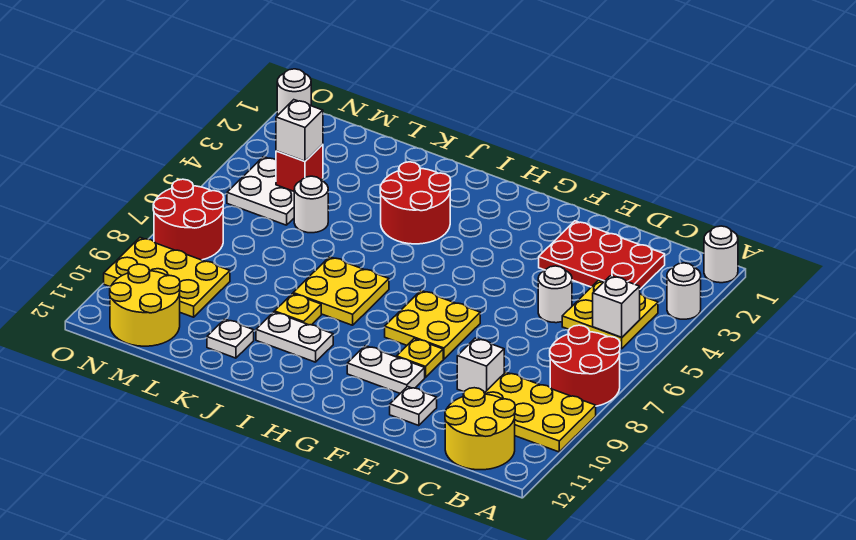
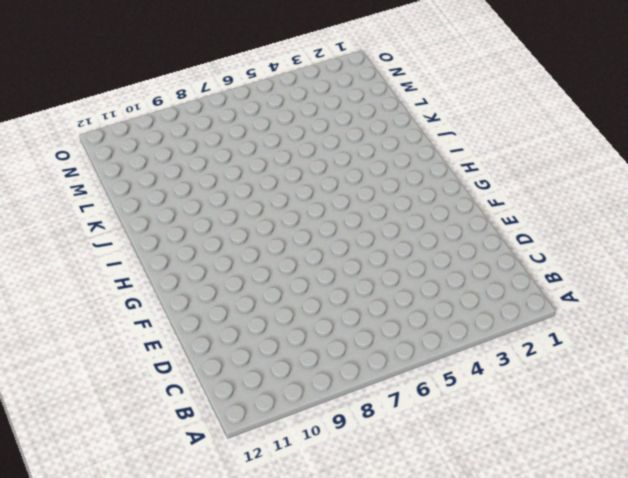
none -> white 1x1 round brick [704,226,738,283]
none -> white 1x1 round brick [667,263,701,319]
none -> red 2x2 round brick [550,325,620,406]

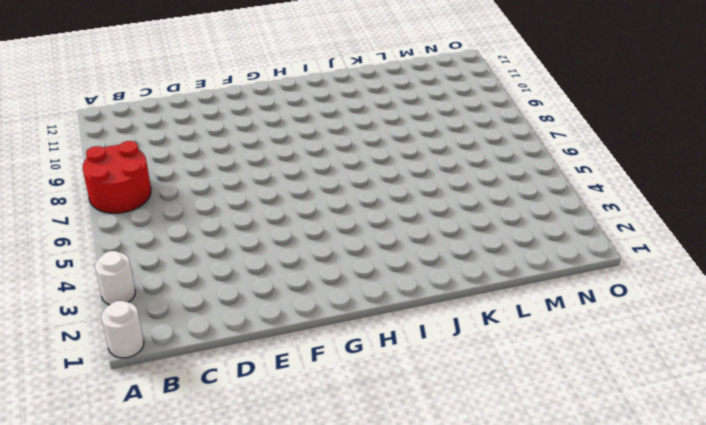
none -> yellow 2x3 plate [485,372,596,452]
none -> yellow 2x2 plate [562,280,658,349]
none -> yellow 2x2 round brick [445,388,515,470]

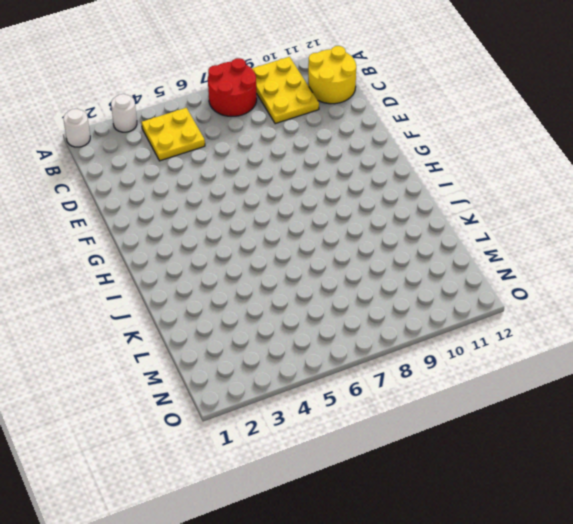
none -> red 2x3 plate [539,221,665,289]
none -> white 1x1 round brick [538,266,572,323]
none -> white 1x1 brick [457,338,504,393]

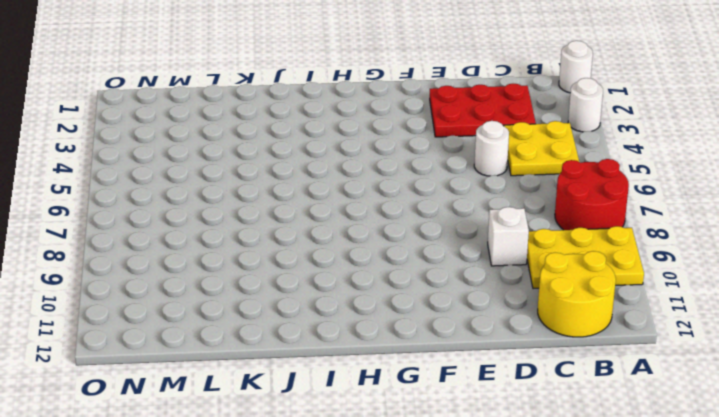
none -> white 1x1 plate [390,387,437,426]
none -> yellow 2x2 plate [385,291,480,359]
none -> yellow 1x1 plate [397,338,443,377]

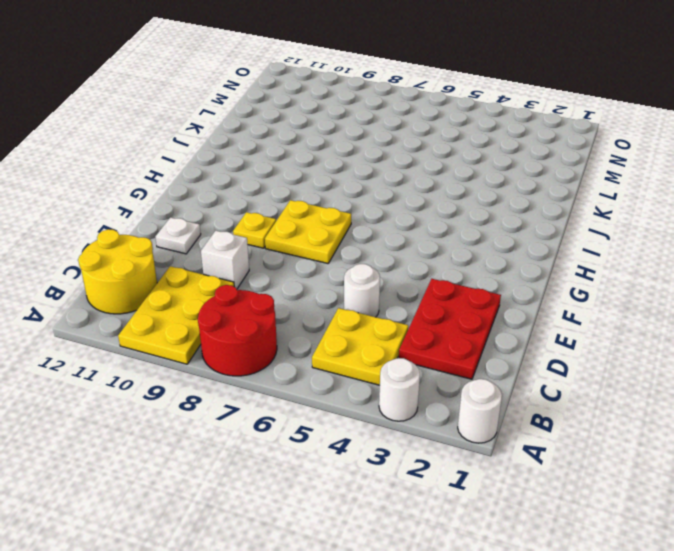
none -> white 1x2 plate [347,346,425,393]
none -> red 2x2 round brick [380,162,451,244]
none -> yellow 2x2 plate [293,257,389,325]

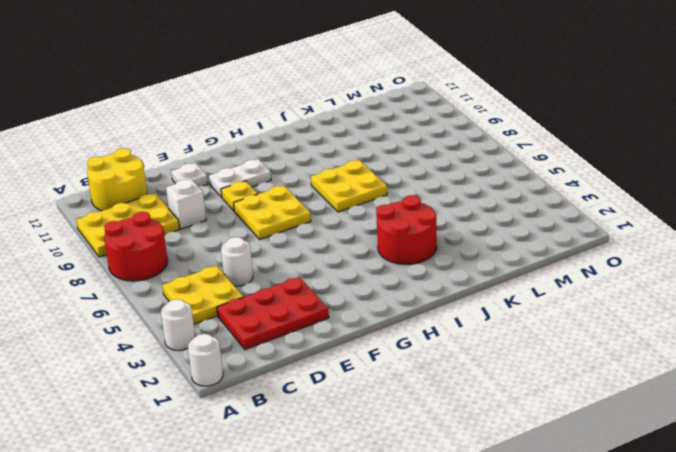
none -> white 1x2 plate [256,312,333,362]
none -> yellow 1x1 plate [275,294,321,325]
none -> white 1x1 plate [207,319,254,358]

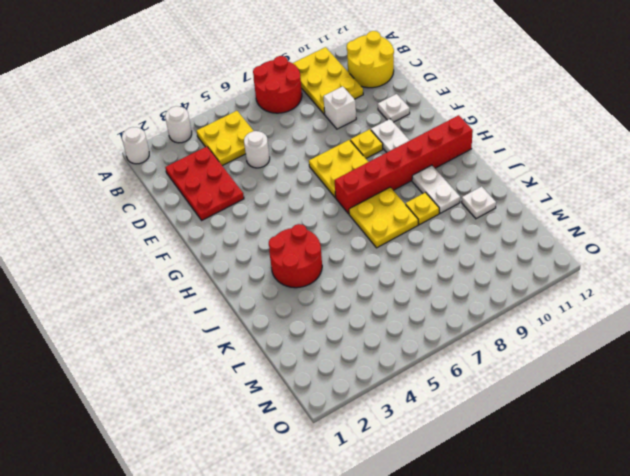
red 1x6 brick [335,115,473,214] -> none
none -> white 1x1 round brick [294,176,328,233]
none -> white 2x2 plate [227,157,323,225]
none -> yellow 2x3 plate [104,238,230,317]

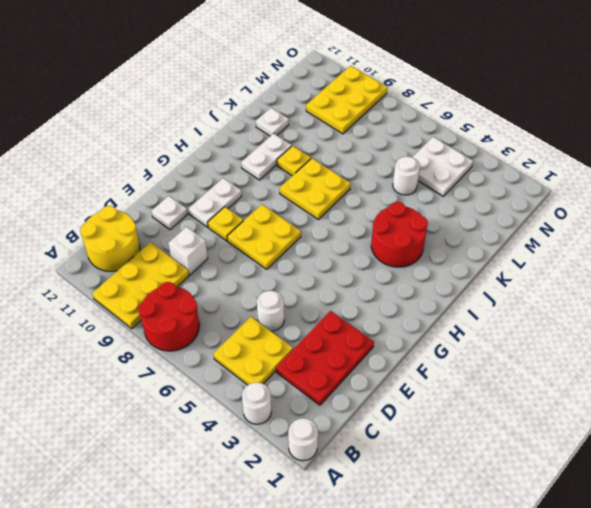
none -> yellow 2x2 round brick [110,264,180,346]
none -> red 2x2 round brick [153,179,224,260]
none -> white 1x1 round brick [277,69,311,116]

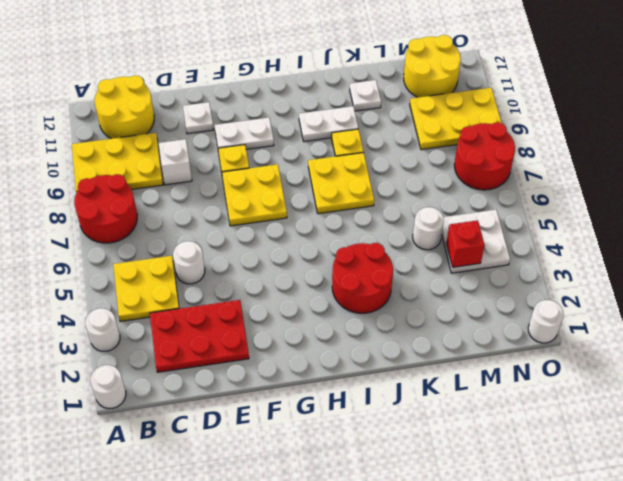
none -> white 1x1 brick [593,276,640,337]
none -> white 1x1 brick [276,100,323,161]

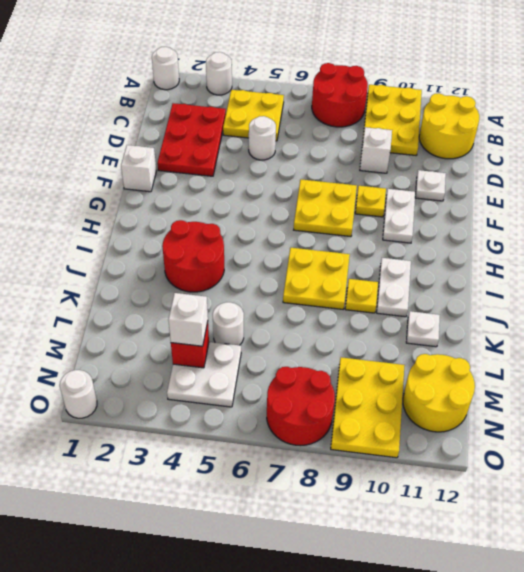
white 1x1 brick [121,145,156,192] -> white 1x1 brick moved to [593,276,640,337]

